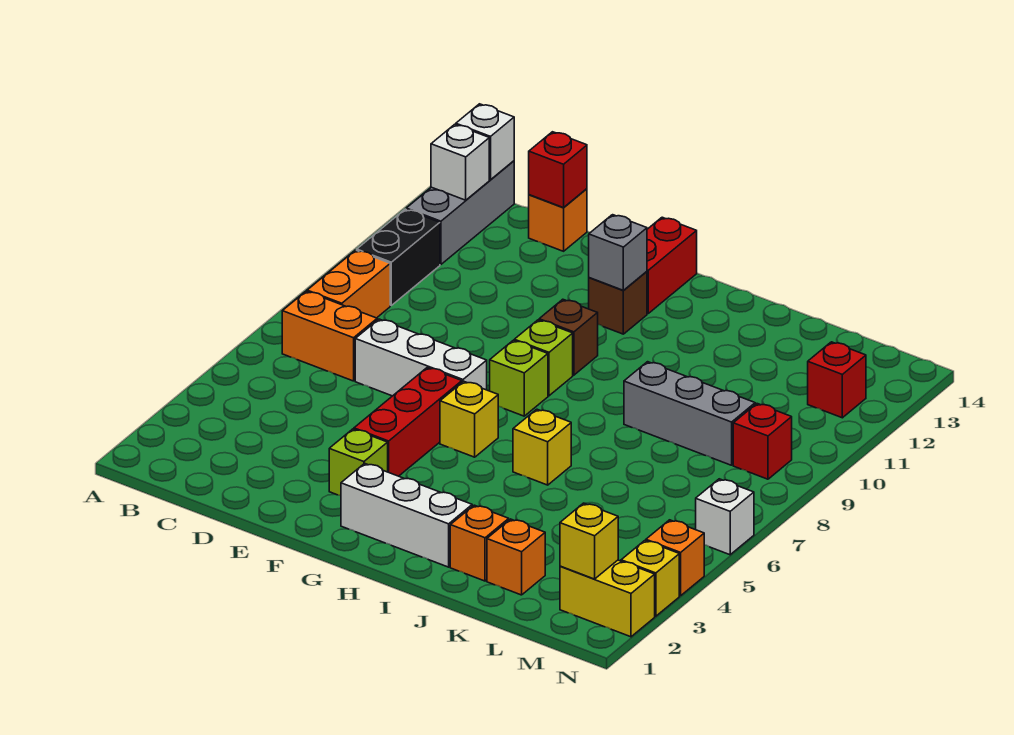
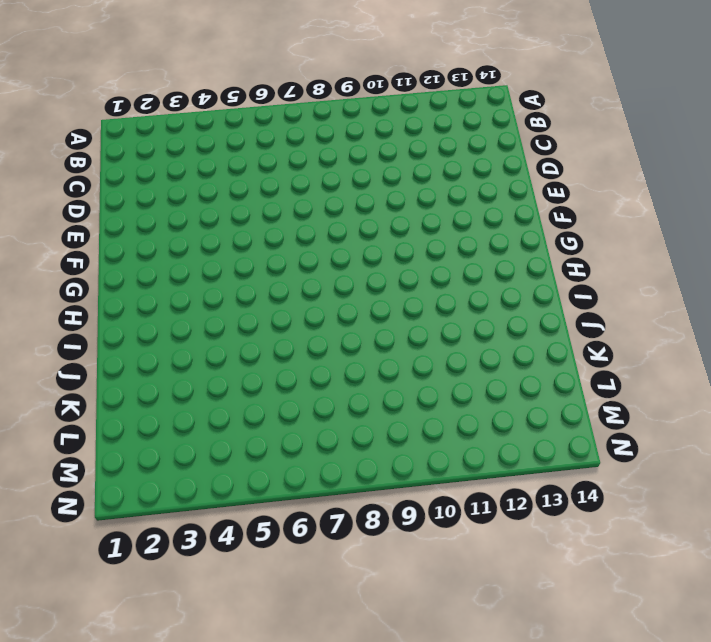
none -> orange 1x2 brick [282,291,377,381]
none -> orange 1x2 brick [307,250,390,318]
none -> black 1x2 brick [357,209,440,305]
none -> grey 1x3 brick [406,161,514,265]

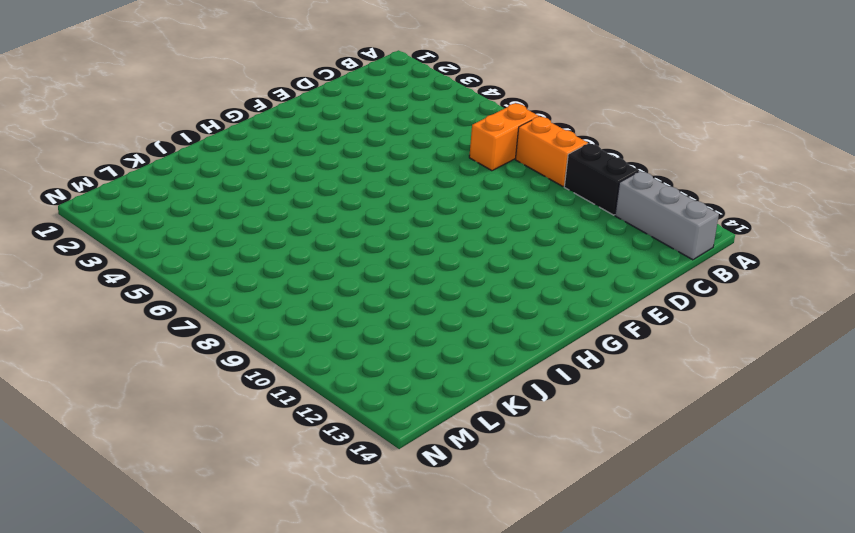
none -> white 1x3 brick [355,319,487,396]
none -> orange 1x1 brick [529,189,587,251]
none -> lime 1x1 brick [329,429,388,496]
none -> red 1x3 brick [354,367,462,476]

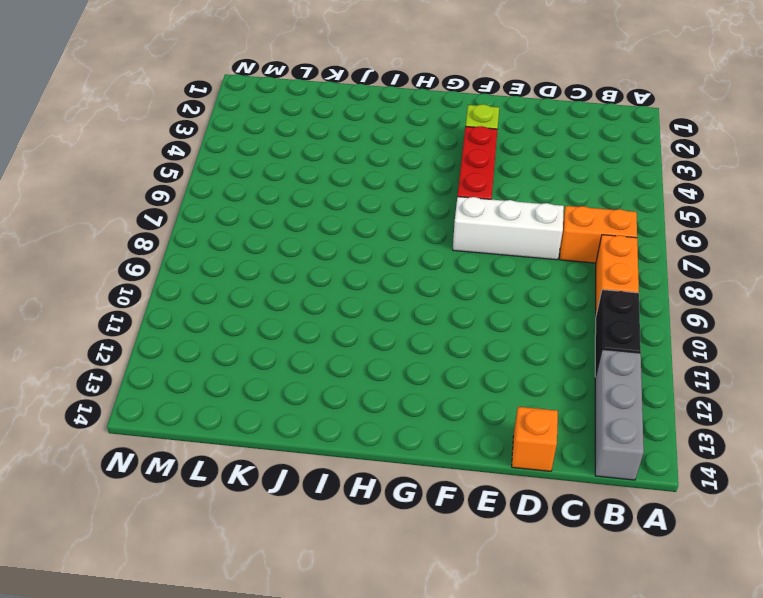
none -> white 1x3 brick [341,463,472,567]
none -> yellow 1x1 brick [440,381,498,457]
none -> lime 1x1 brick [490,340,548,416]
none -> lime 1x1 brick [514,320,573,396]

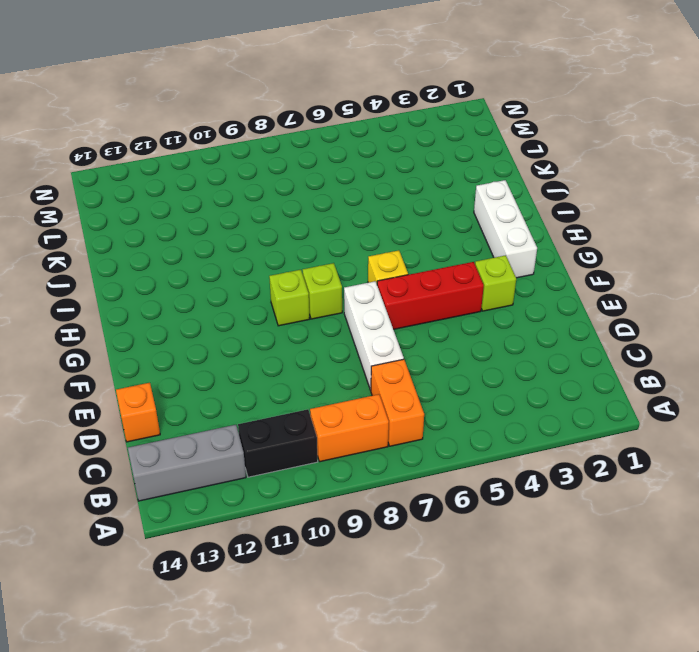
none -> brown 1x1 brick [539,299,598,375]
none -> brown 1x1 brick [589,272,647,334]
none -> red 1x2 brick [647,217,697,314]
none -> yellow 1x1 brick [513,409,571,485]

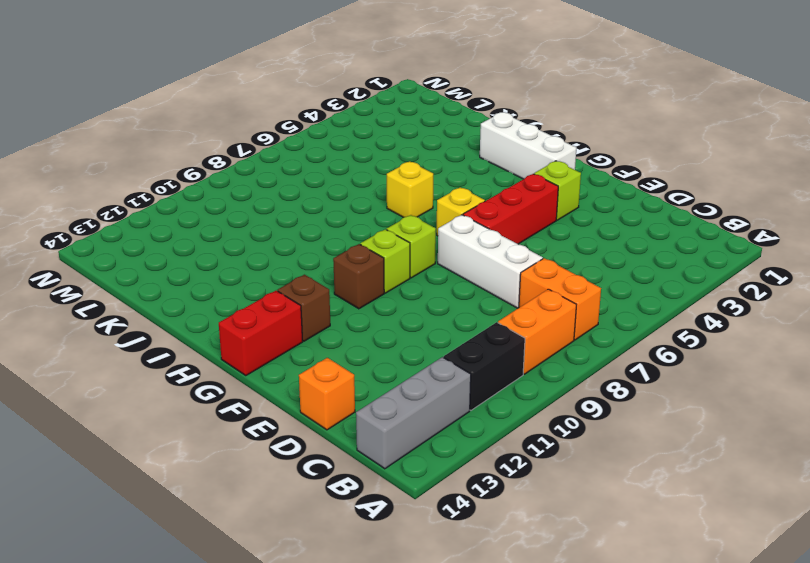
none -> orange 1x1 brick [450,505,509,581]
none -> grey 1x3 brick [624,362,755,465]
none -> orange 1x1 brick [487,519,545,595]
none -> yellow 1x2 brick [560,560,655,637]

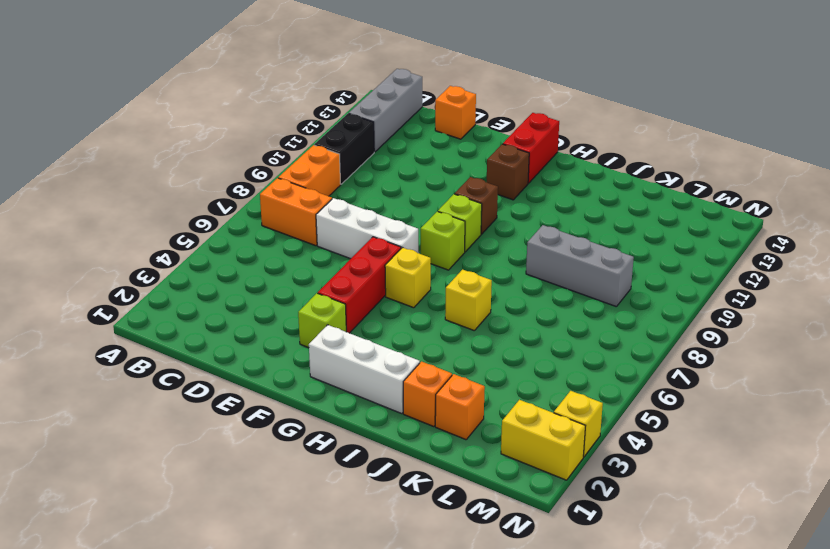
none -> red 1x1 brick [733,404,792,479]
none -> red 1x1 brick [808,342,866,418]
none -> orange 1x1 brick [646,520,704,596]
none -> white 1x1 brick [696,479,754,555]

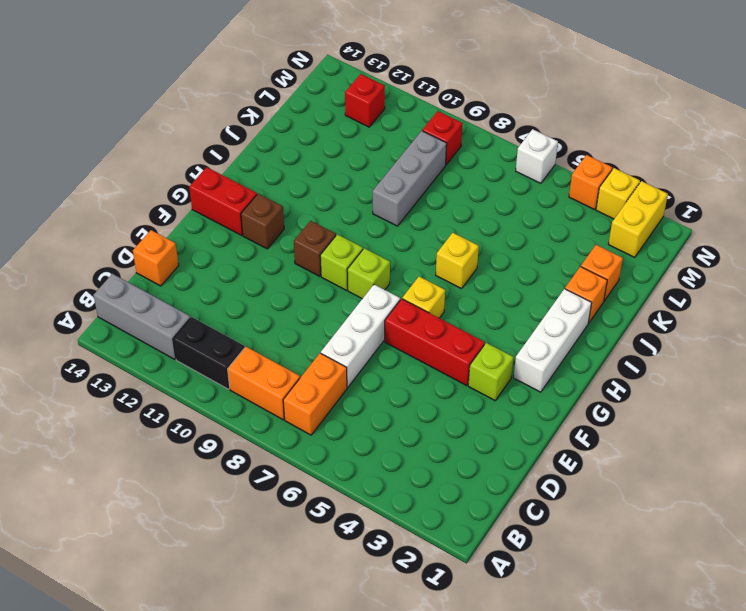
none -> white 1x1 brick [431,124,489,200]
none -> white 1x1 brick [456,104,514,180]
none -> red 1x1 brick [529,132,587,208]
none -> grey 1x1 brick [589,215,647,290]

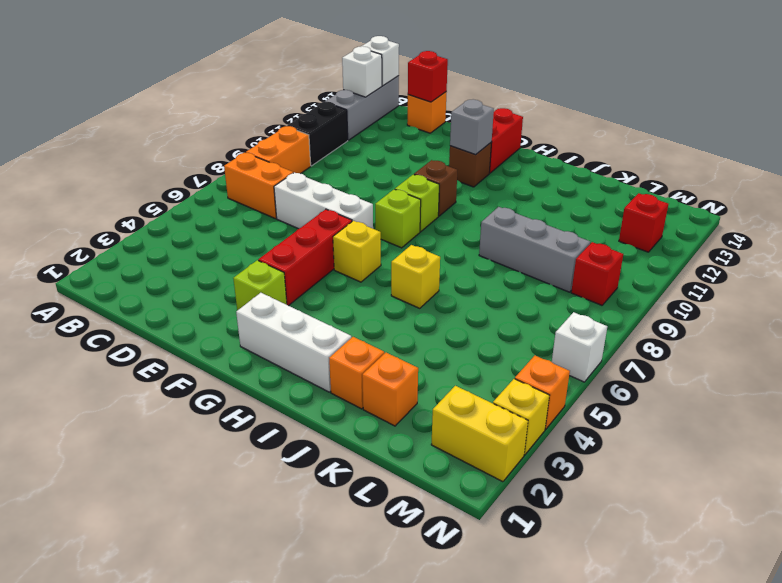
none -> yellow 1x1 brick [560,503,618,579]

